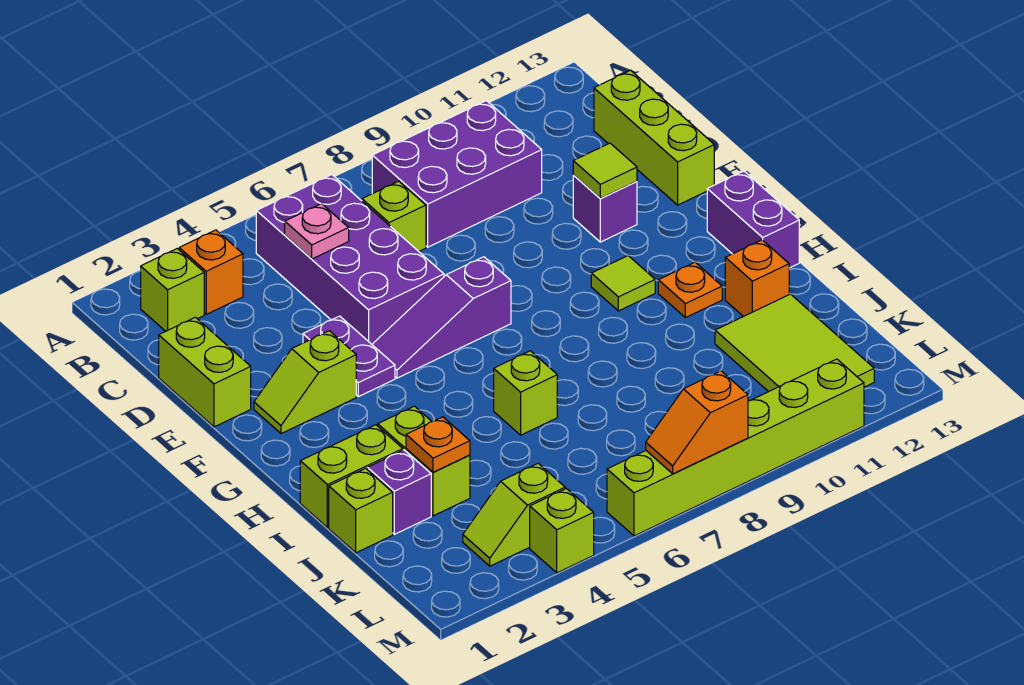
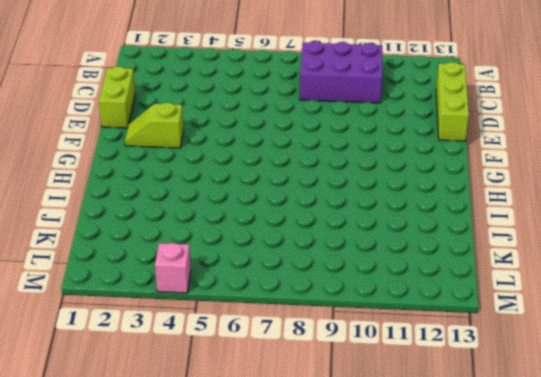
pink 1x1 brick [155,243,191,293] -> lime 1x1 brick [530,489,594,573]
none -> lime 1x1 brick [141,249,204,331]
none -> orange 1x1 brick [179,230,243,314]
none -> purple 2x4 brick [256,175,444,344]

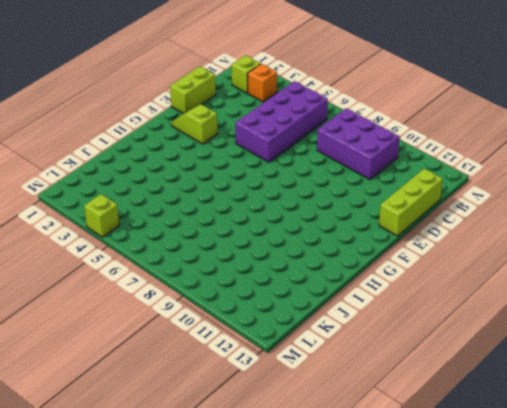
none -> lime 1x1 brick [362,181,426,251]
none -> purple 1x2 plate [303,316,395,397]
none -> purple 1x1 brick [573,175,637,242]

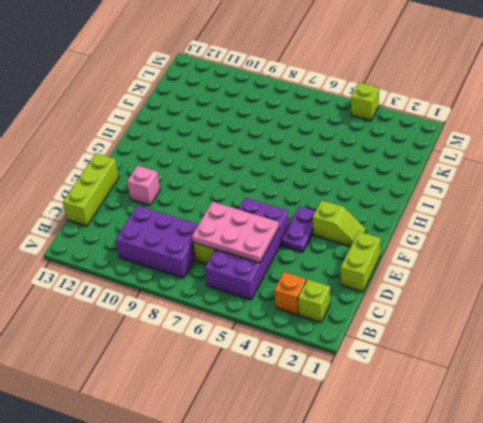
pink 2x3 plate [192,202,279,263] -> pink 1x1 plate [285,204,349,259]
pink 1x1 brick [127,166,160,205] -> purple 1x1 brick [573,175,637,242]
none -> purple 1x3 slope [372,257,511,378]
none -> lime 1x1 tile [591,256,655,311]
none -> purple 1x2 brick [707,171,799,268]

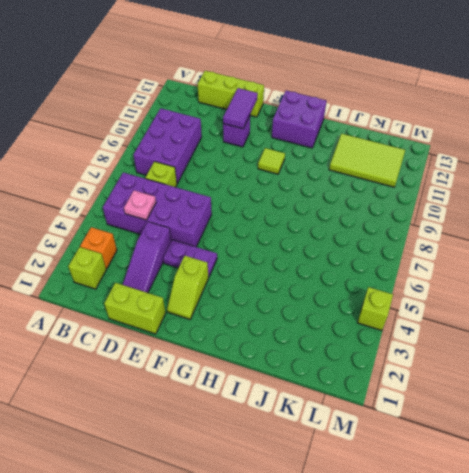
purple 1x3 slope [123,222,171,293] -> purple 1x3 slope moved to [372,257,511,378]
purple 1x2 tile [223,88,258,129] -> lime 1x1 tile [573,143,637,198]
purple 2x2 brick [272,90,326,148] -> purple 1x2 brick [707,171,799,268]
none -> orange 1x1 plate [658,262,722,318]
none -> lime 1x2 brick [300,425,403,528]
none -> lime 1x2 brick [378,406,470,516]

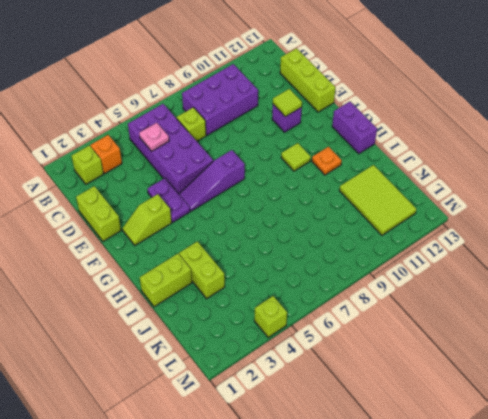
none -> lime 1x1 brick [494,351,557,435]
none -> orange 1x1 brick [725,240,789,317]
none -> lime 1x1 brick [329,468,393,553]

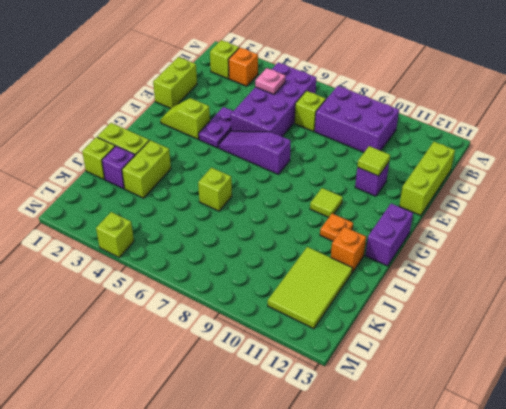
none -> lime 1x2 slope [463,463,565,566]
none -> lime 1x6 brick [607,359,864,536]
none -> orange 1x1 plate [406,417,470,472]

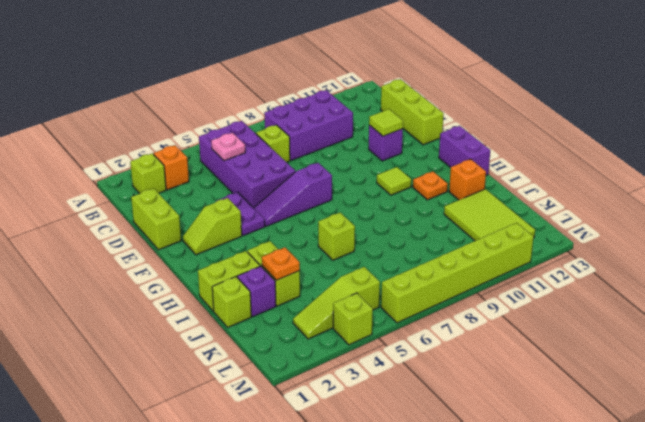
lime 1x3 slope [293,267,380,339] -> lime 1x2 slope [463,463,565,566]
none -> orange 1x2 slope [646,371,748,474]

